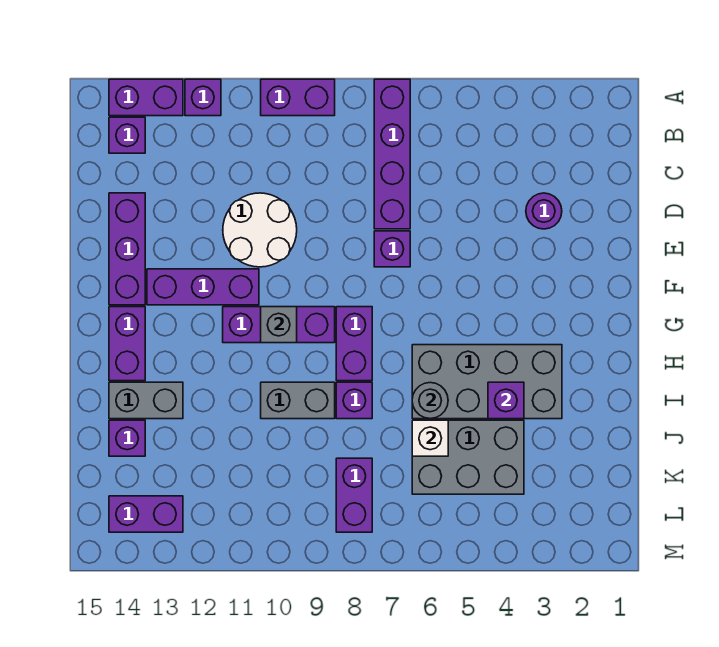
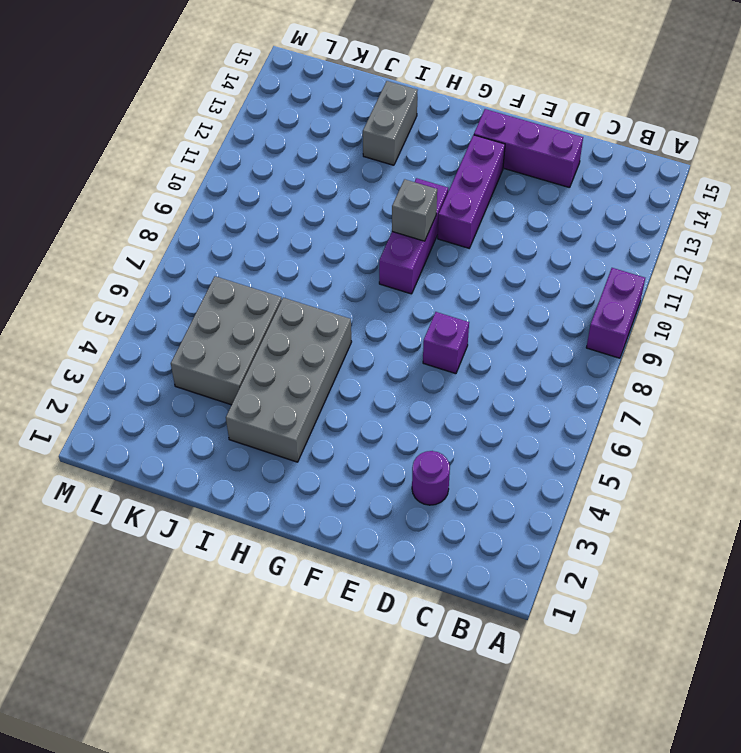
none -> purple 1x4 brick [374,79,410,229]
none -> purple 1x1 brick [185,79,221,116]
none -> purple 1x2 brick [109,79,183,116]

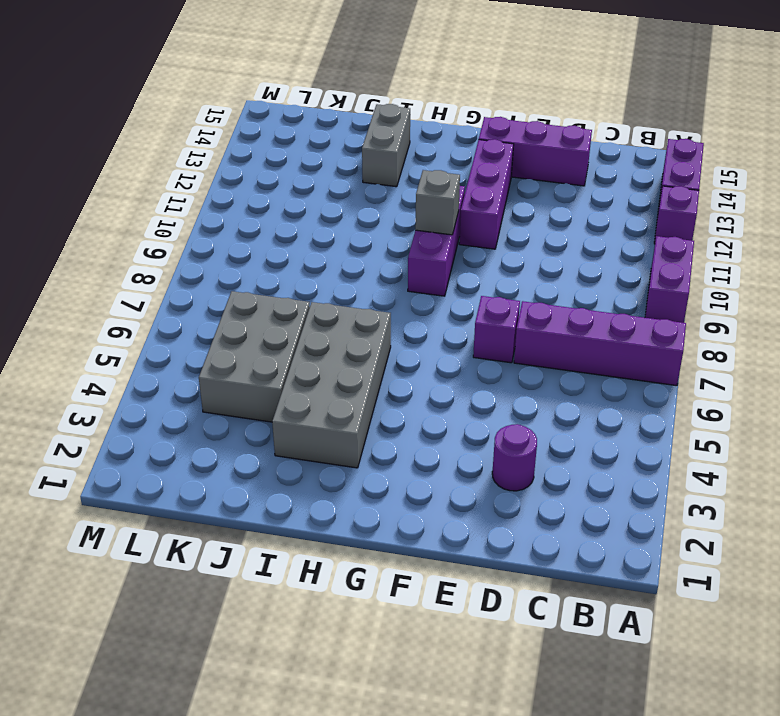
none -> purple 1x1 brick [109,117,145,153]
none -> white 2x2 round brick [223,193,297,267]
none -> purple 1x2 brick [336,307,372,381]

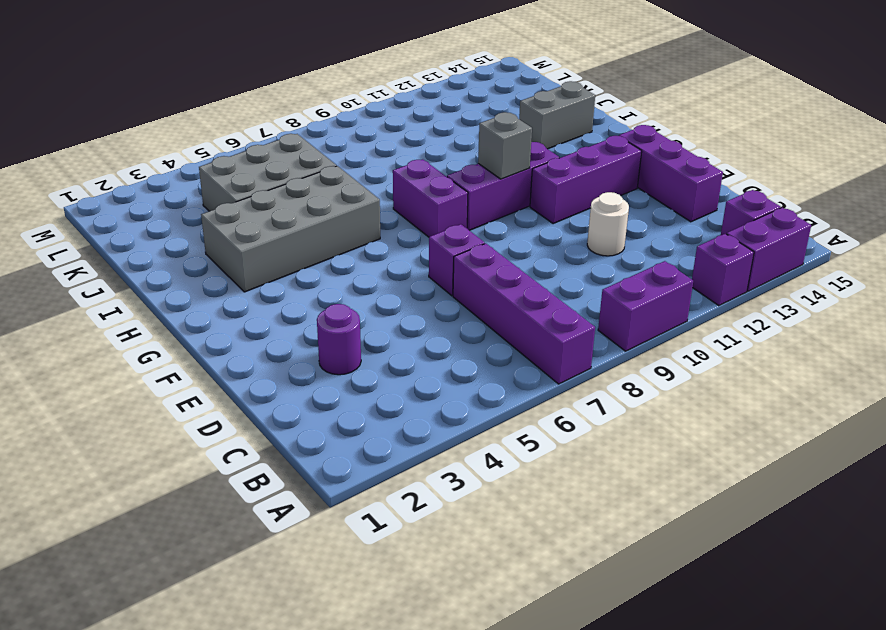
white 1x1 round brick [587,192,629,256] -> white 2x2 round brick [223,193,297,267]
none -> purple 1x2 brick [109,307,145,381]
none -> purple 1x1 brick [336,382,372,419]
none -> grey 1x2 brick [261,382,335,419]

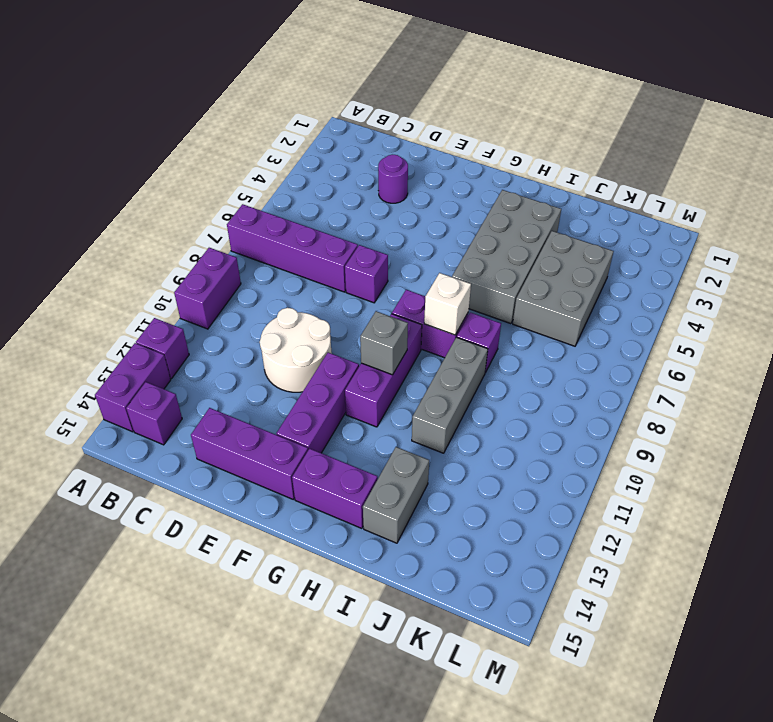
white 1x1 brick [424,273,471,335] -> white 1x1 brick moved to [412,420,448,456]
grey 1x3 brick [412,337,488,453] -> grey 1x2 brick [261,382,335,419]
none -> purple 1x1 brick [109,420,145,456]
none -> purple 1x2 brick [336,458,372,532]
none -> purple 1x2 brick [109,496,183,532]

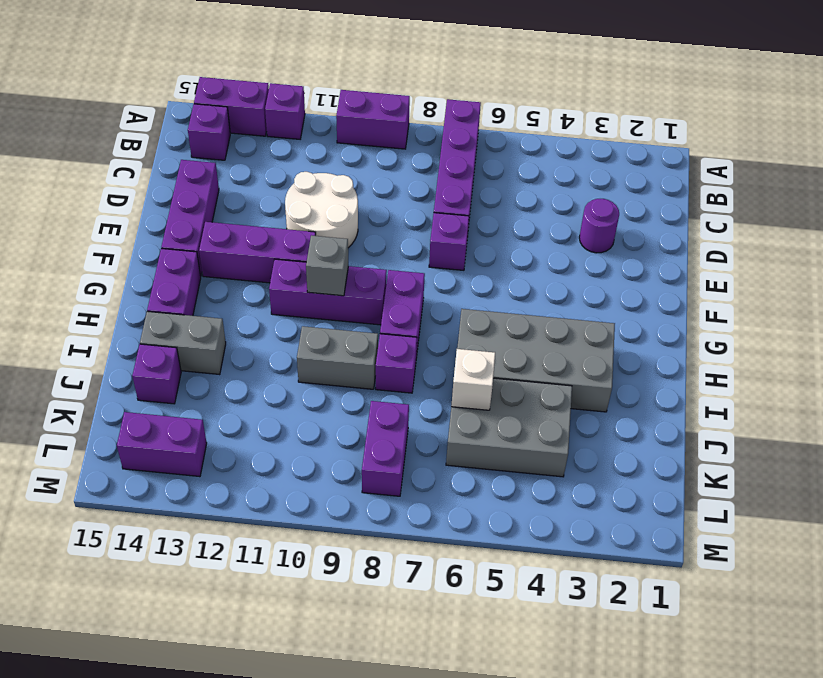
none -> purple 1x1 brick [488,382,524,419]
none -> grey 1x1 round brick [412,383,448,419]

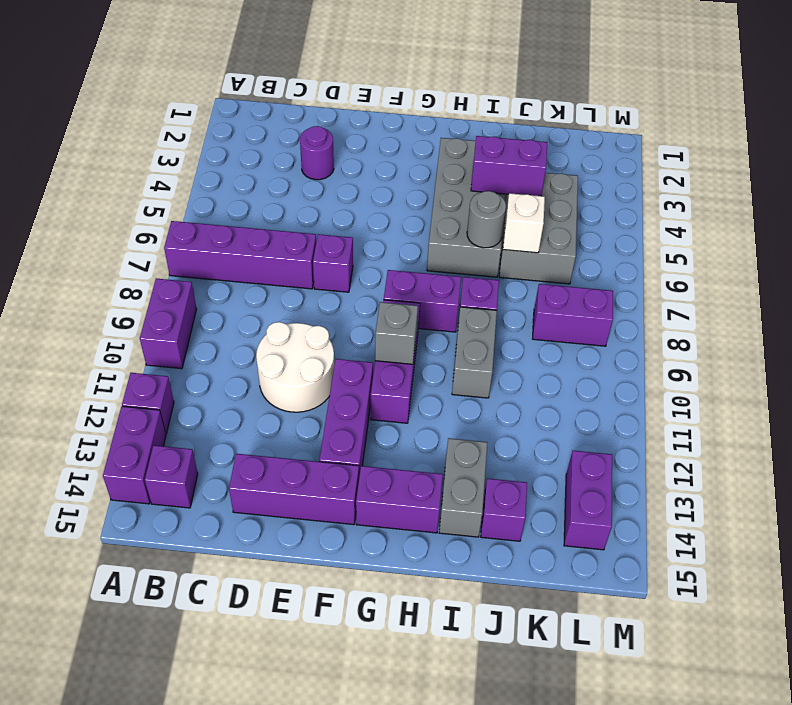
purple 1x2 brick [471,136,547,196] -> purple 1x1 brick [488,382,524,419]

